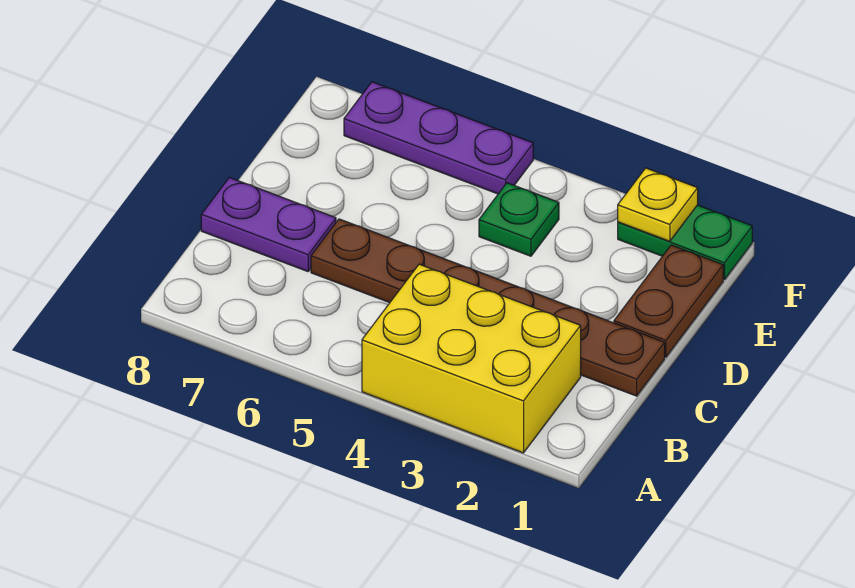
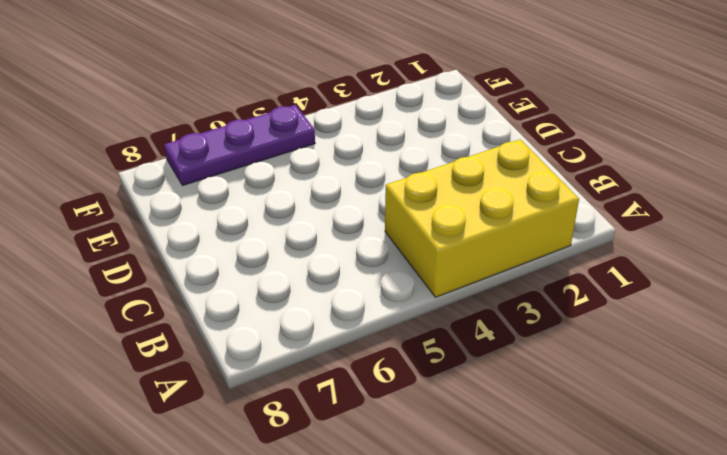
none -> brown 1x6 plate [311,219,665,396]
none -> purple 1x2 plate [201,178,336,271]

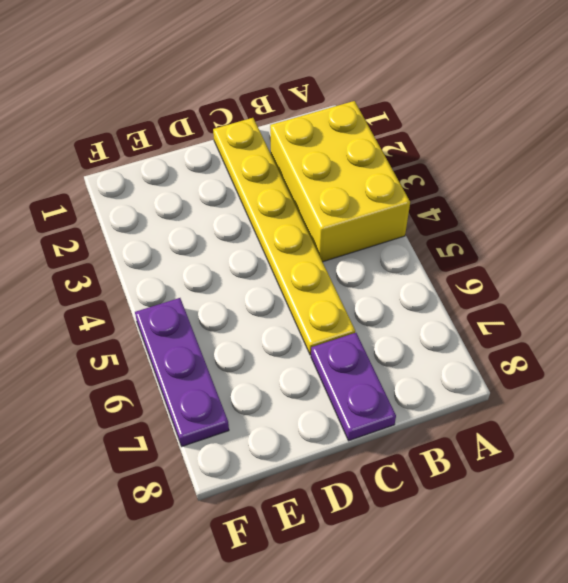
yellow 1x6 plate [213,118,355,355] -> brown 1x6 plate [311,219,665,396]
none -> brown 1x2 plate [614,245,723,357]
none -> green 1x1 plate [479,183,559,256]

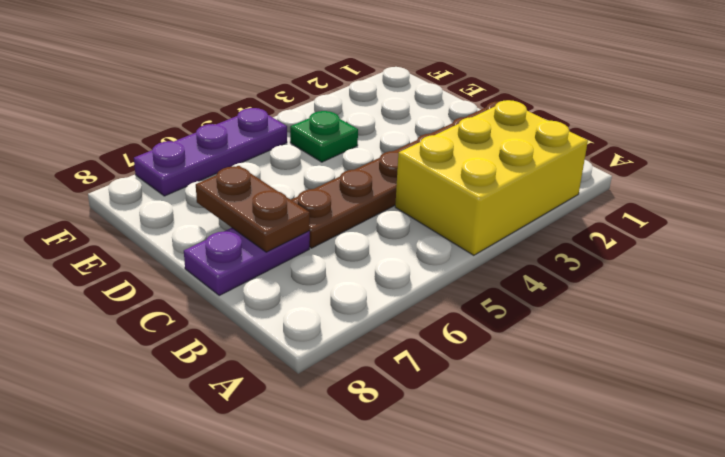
brown 1x2 plate [196,166,310,252] -> brown 1x2 plate moved to [614,245,723,357]
none -> green 1x2 plate [618,205,752,280]
none -> yellow 1x1 plate [618,168,698,241]

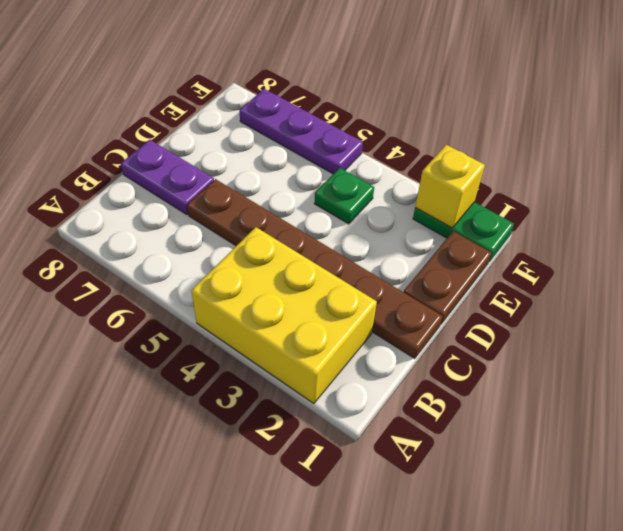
yellow 1x1 brick [415,145,485,228] -> yellow 1x1 plate [618,168,698,241]

